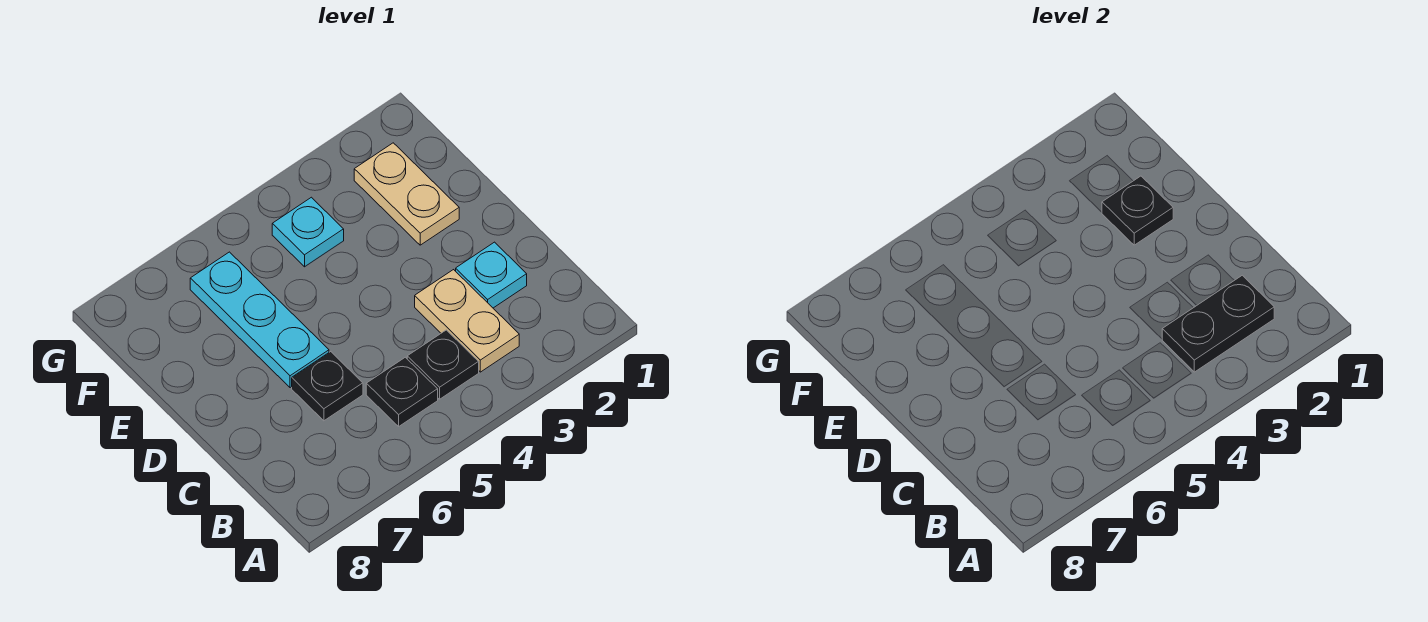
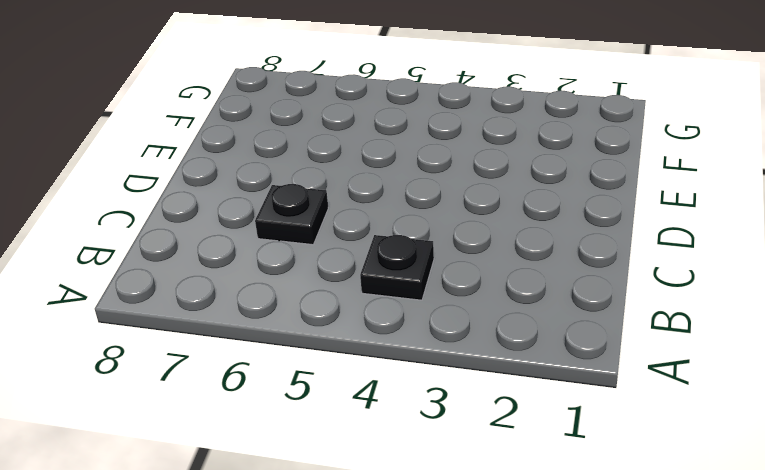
none -> tan 1x2 plate [415,270,519,372]
none -> black 1x1 plate [366,357,438,426]

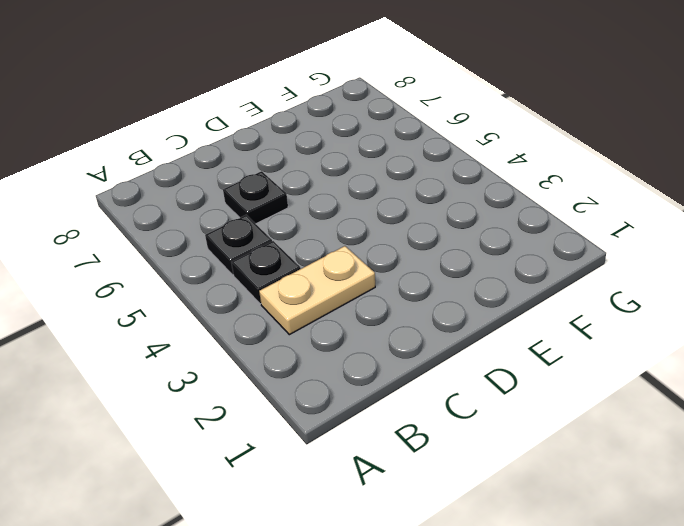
none -> cyan 1x1 plate [456,242,527,308]
none -> cyan 1x3 plate [190,252,329,388]

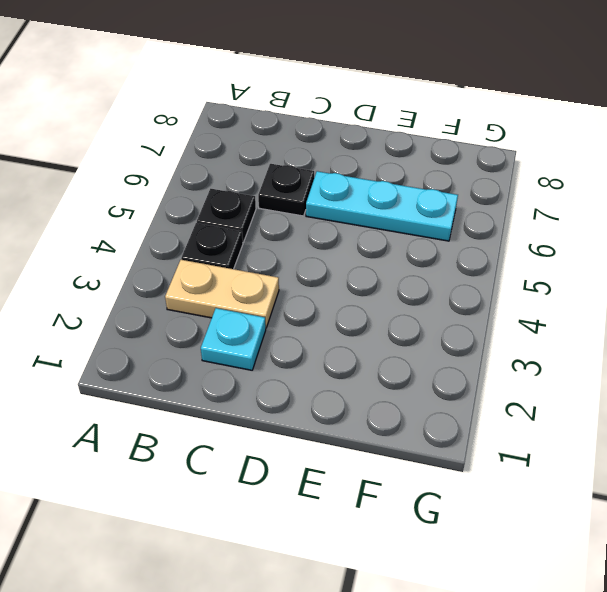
none -> tan 1x2 plate [354,143,459,245]
none -> cyan 1x1 plate [272,197,344,267]

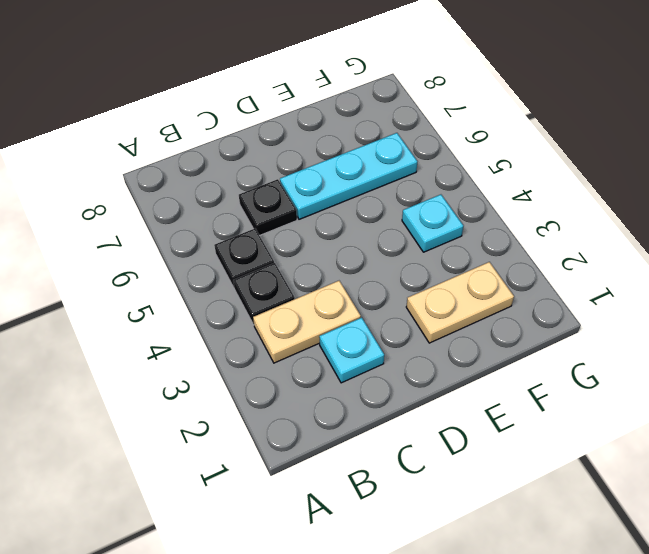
none -> black 1x2 plate [1162,275,1274,372]
none -> black 1x1 plate [1102,176,1173,245]

